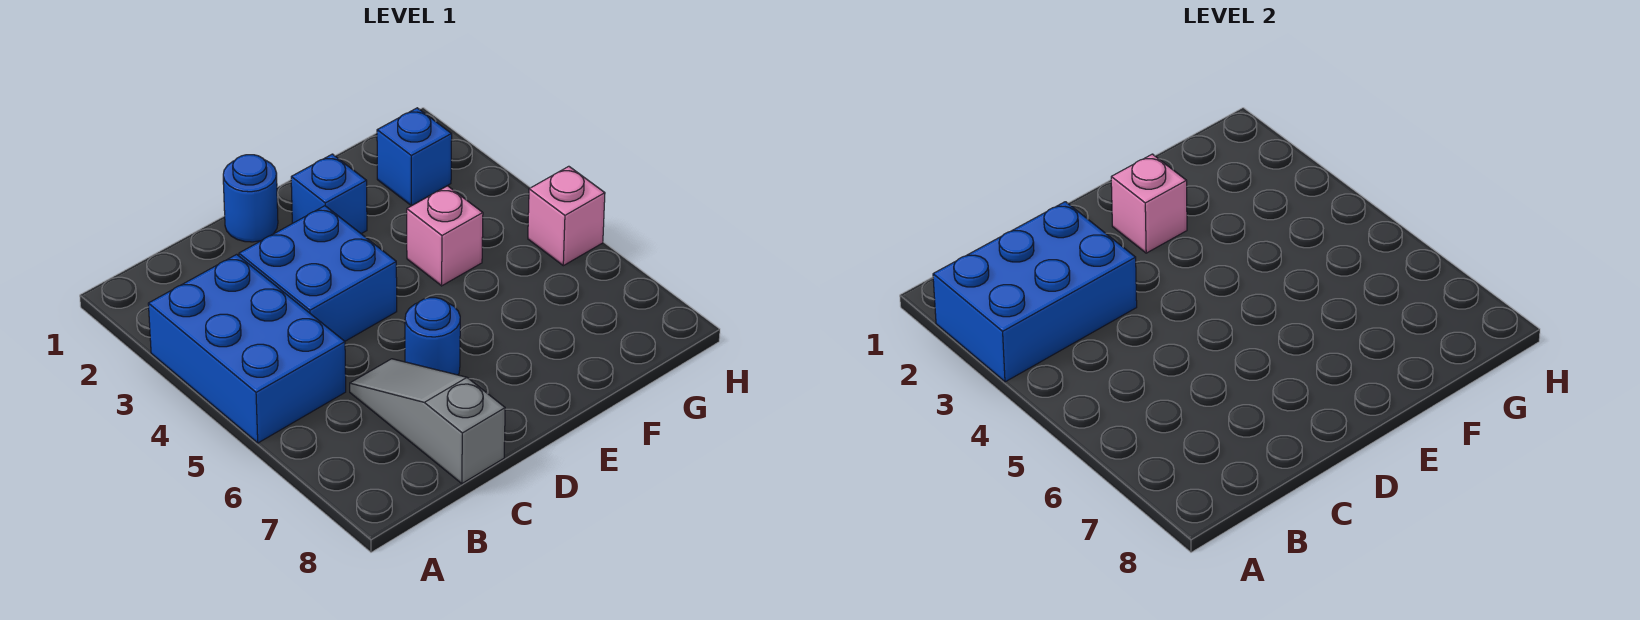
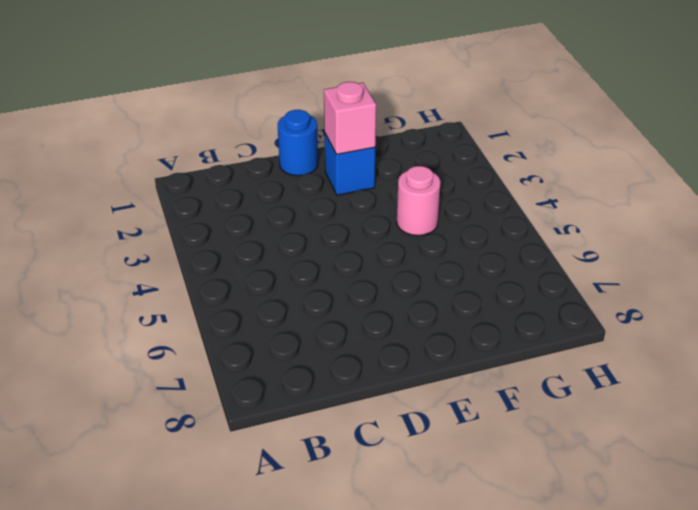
pink 1x1 round brick [397,166,441,236] -> pink 1x1 brick [407,186,483,286]
none -> blue 2x3 brick [148,254,346,443]
none -> blue 2x2 brick [239,206,397,341]

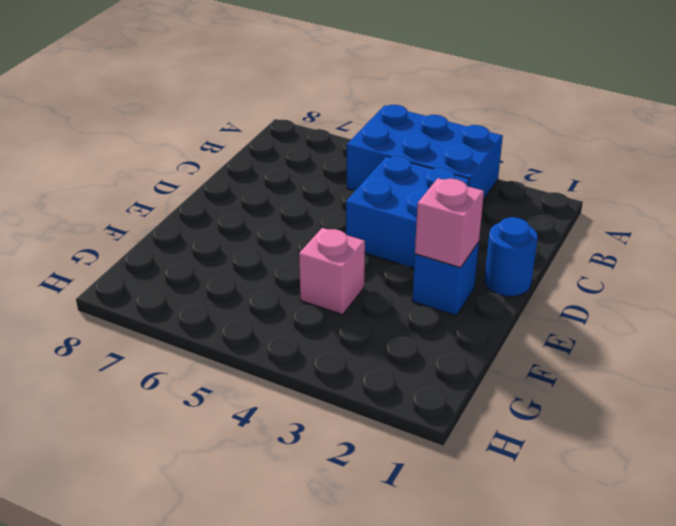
none -> grey 1x3 slope [350,359,505,484]
none -> blue 1x1 round brick [405,298,460,375]

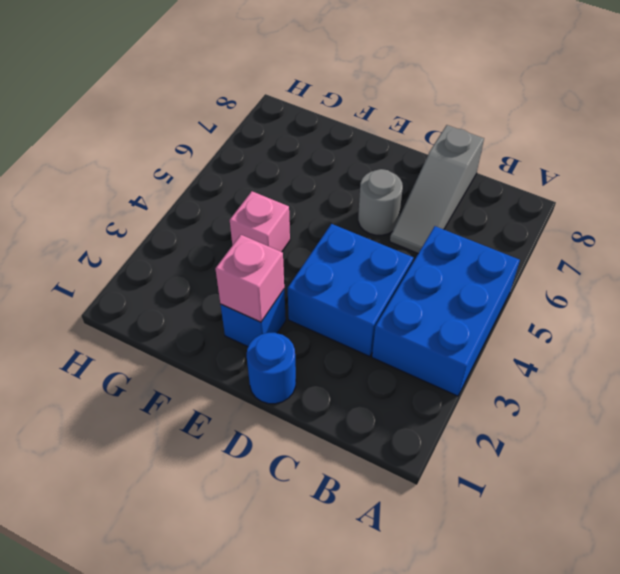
grey 1x1 round brick [358,169,403,235] -> blue 1x1 round brick [405,298,460,375]
none -> blue 1x1 brick [377,108,452,206]
none -> pink 1x1 brick [528,166,605,266]

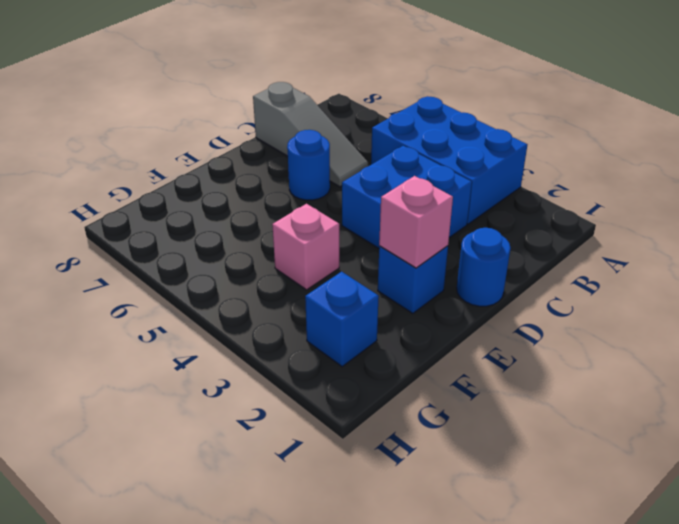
none -> pink 1x1 brick [528,166,605,266]
none -> blue 2x3 brick [933,202,1137,382]

